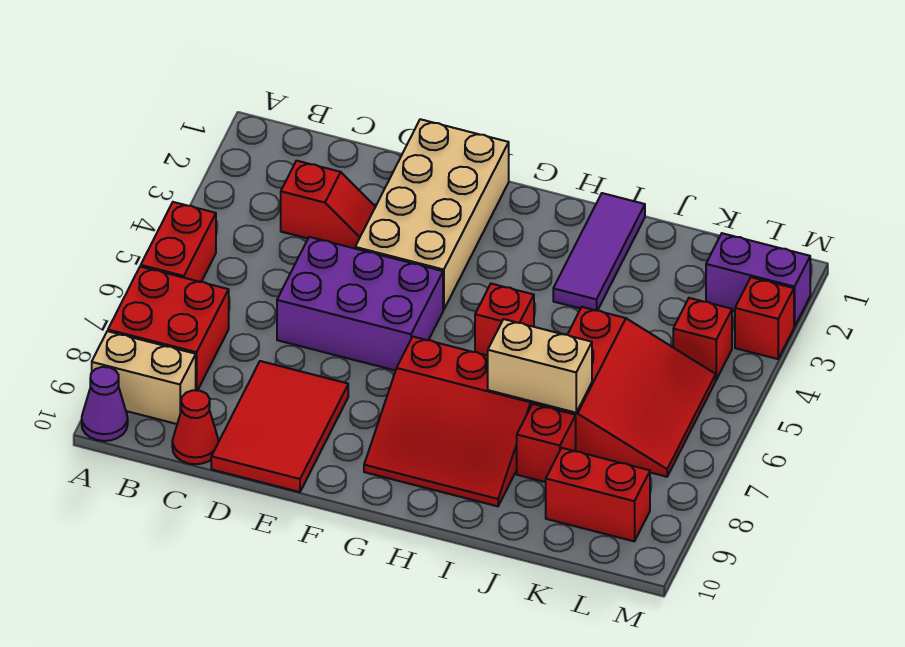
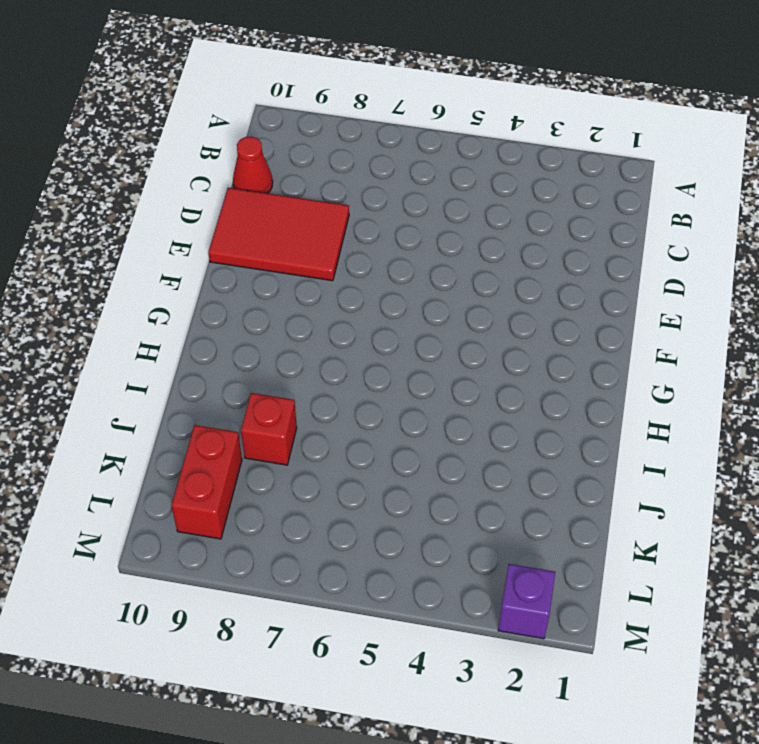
purple 1x1 brick [498,564,555,639] -> purple 1x2 brick [706,233,810,327]
none -> red 1x2 brick [141,202,216,282]
none -> red 2x2 brick [108,266,229,391]
none -> tan 1x2 brick [92,331,196,424]

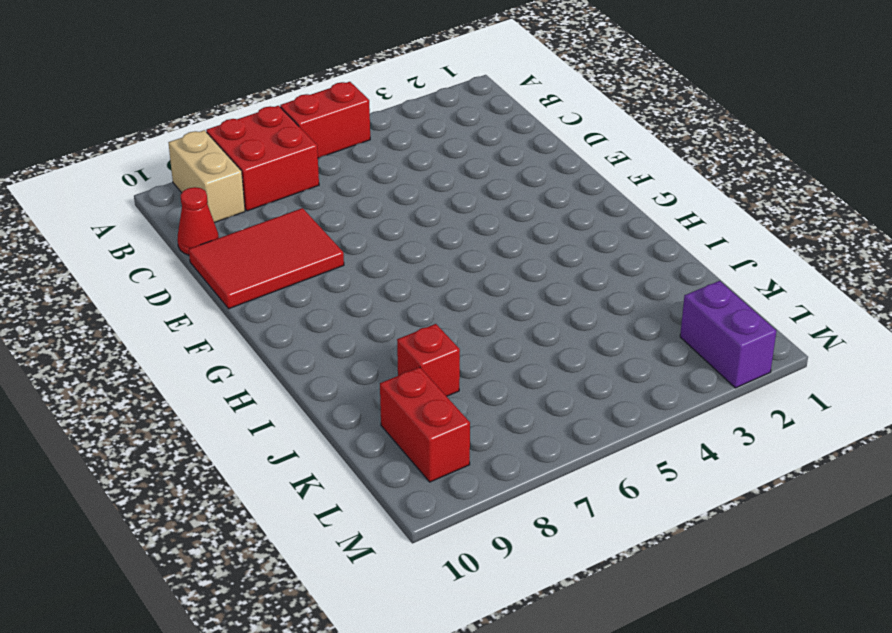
none -> purple 1x1 cone [82,367,128,441]
none -> red 1x2 slope [281,161,375,248]
none -> purple 2x3 brick [277,237,443,371]

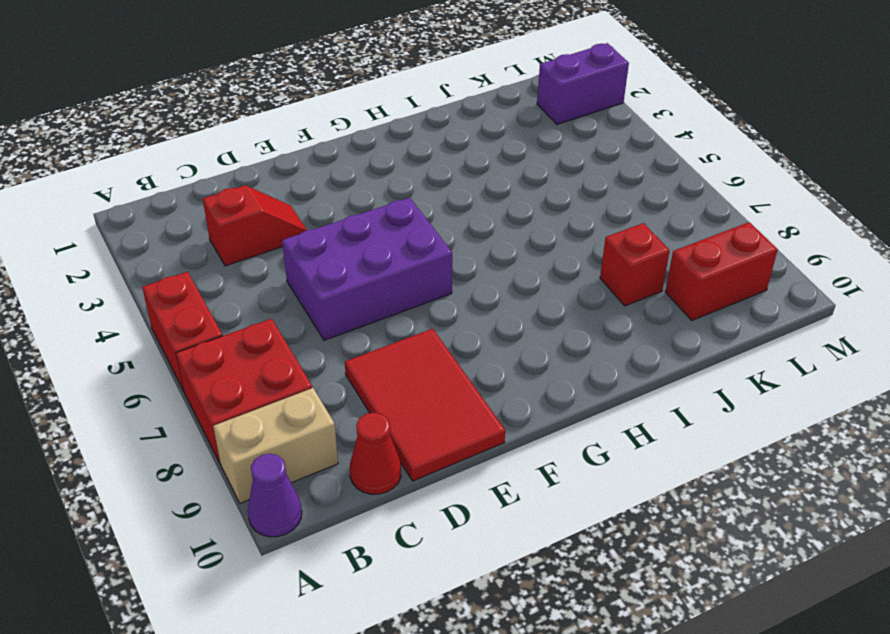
none -> tan 2x4 brick [355,119,509,310]
none -> red 3x3 slope [364,337,533,506]
none -> red 1x1 brick [475,284,534,356]

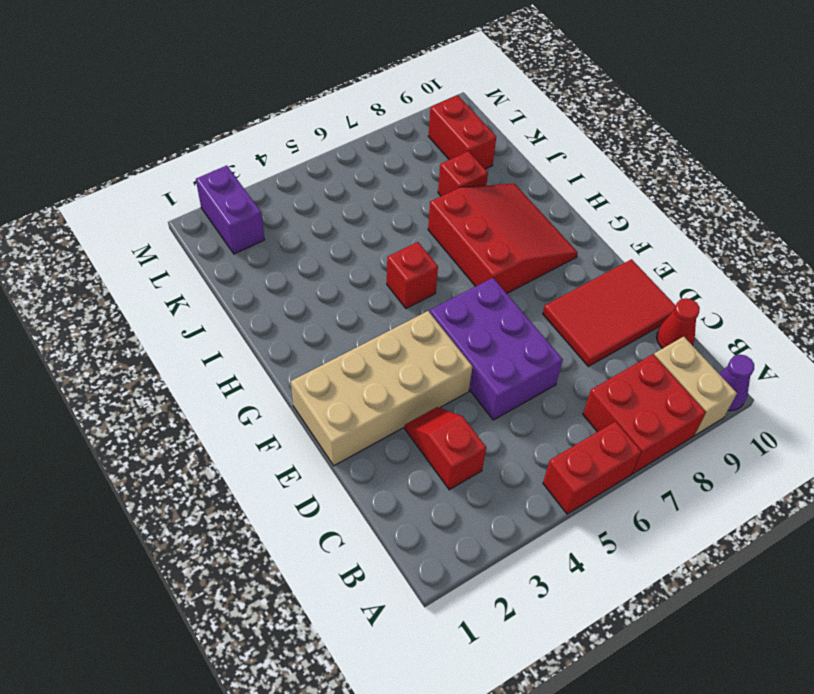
none -> purple 1x3 tile [553,193,645,311]
none -> red 3x3 slope [533,307,716,477]
none -> red 1x1 brick [673,298,732,380]

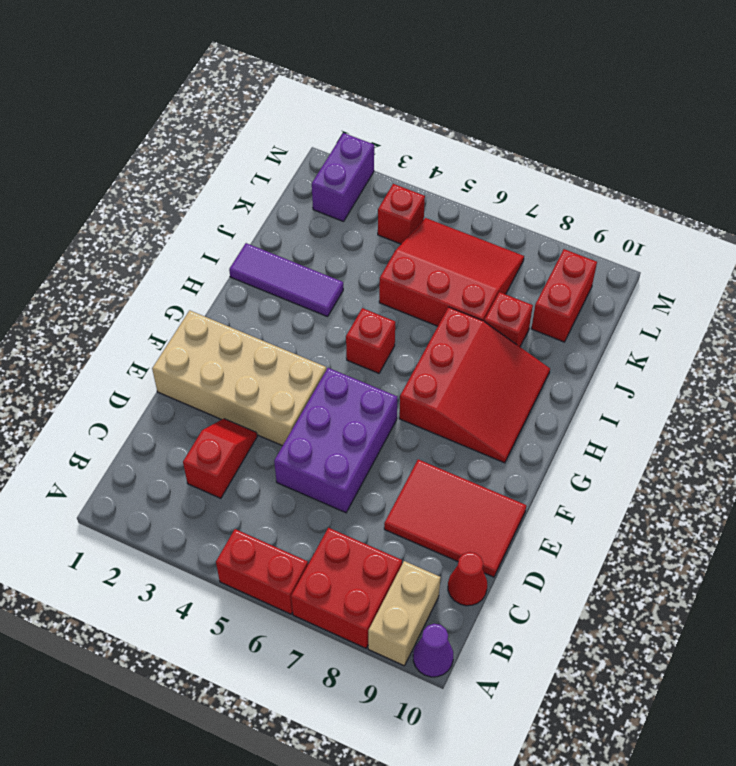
none -> red 1x1 brick [735,277,794,359]
none -> tan 1x2 brick [488,319,592,413]

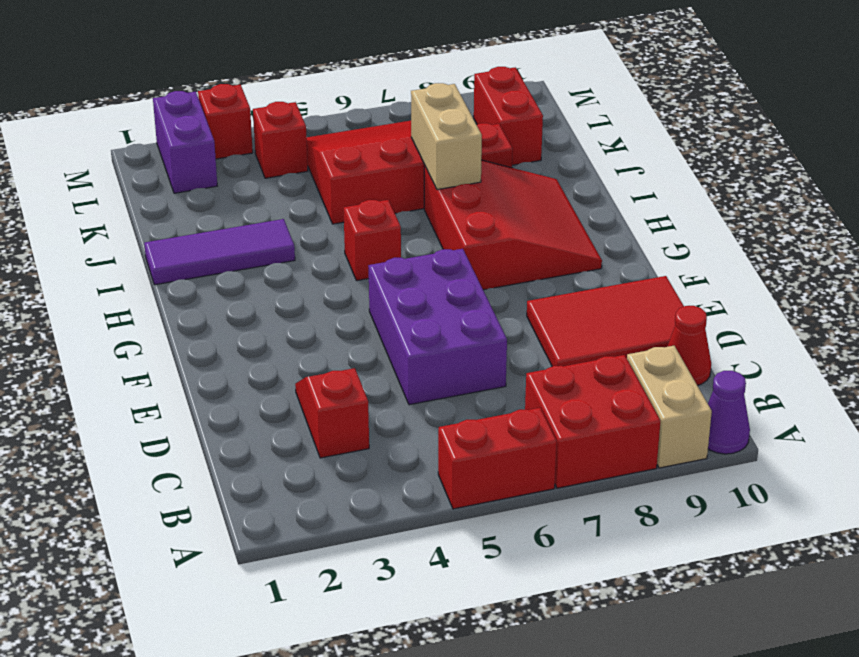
none -> tan 2x4 brick [355,119,509,310]

